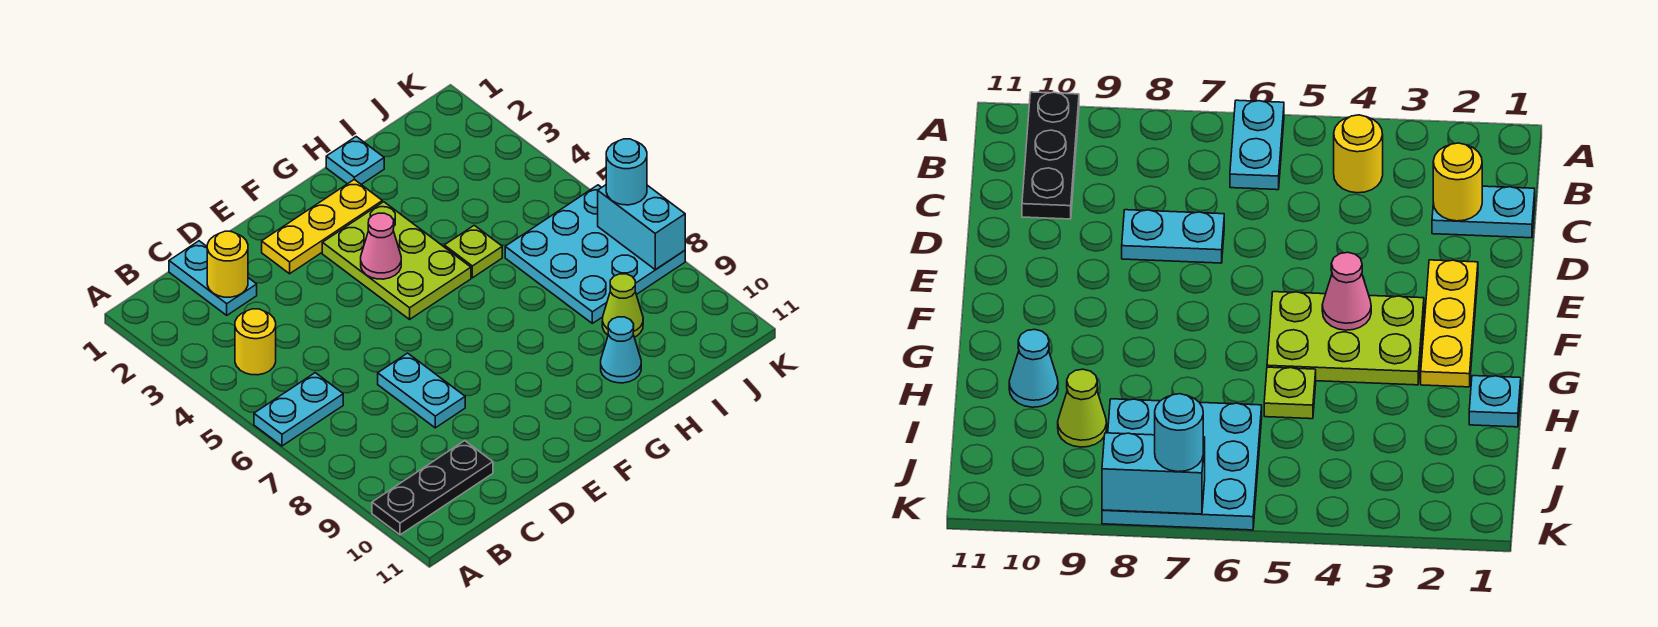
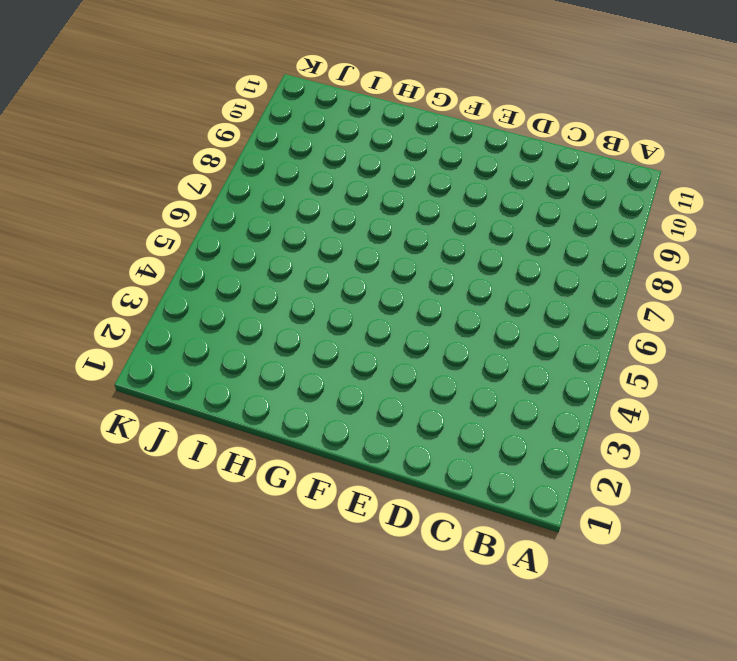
none -> cyan 1x2 plate [254,373,343,446]
none -> black 1x3 plate [372,441,493,535]
none -> yellow 1x1 round brick [235,309,276,375]

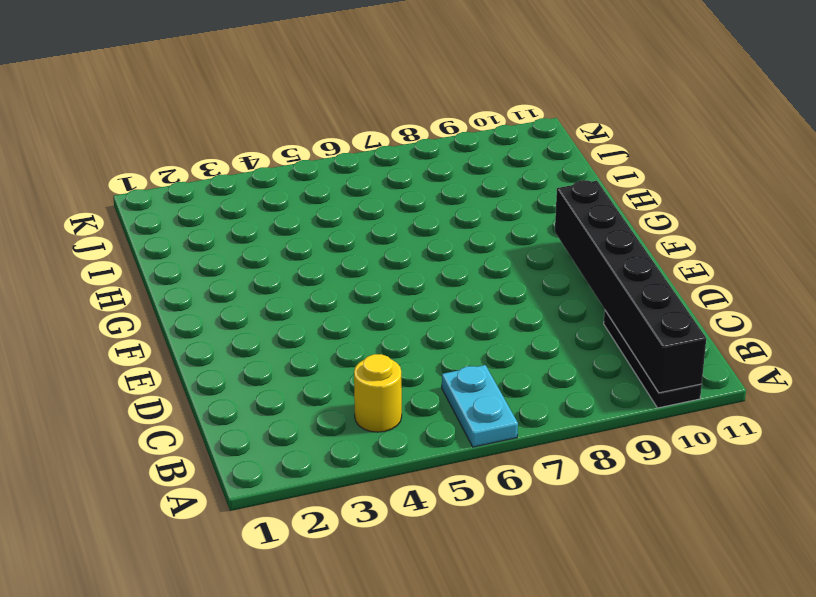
black 1x6 brick [555,180,706,393] -> none
none -> cyan 1x2 plate [169,241,257,315]
none -> cyan 1x2 plate [378,353,465,428]
none -> yellow 1x3 plate [262,180,382,274]

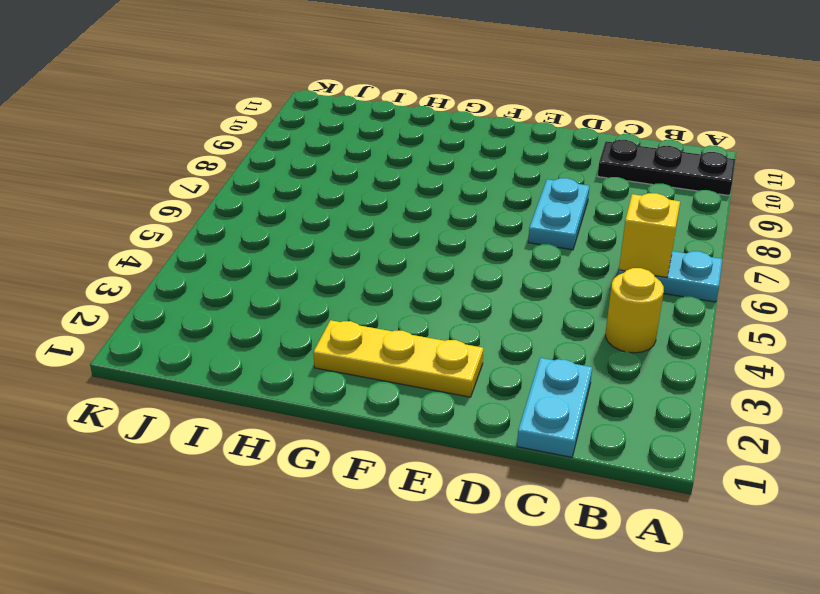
yellow 1x1 brick [619,193,680,278] -> none
none -> lime 2x3 plate [322,202,471,319]
none -> cyan 1x1 plate [326,137,384,185]
none -> lime 1x1 plate [444,225,502,278]

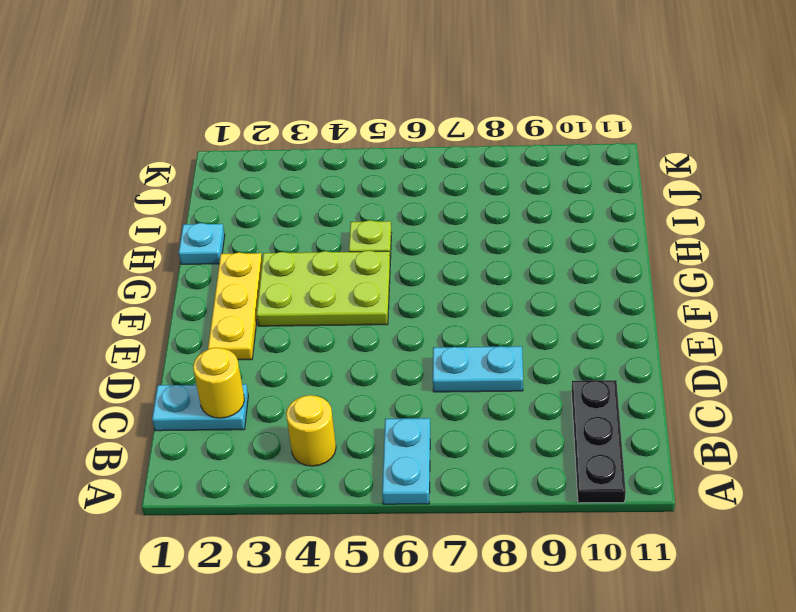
none -> cyan 1x1 cone [601,317,641,383]
none -> cyan 3x3 plate [505,185,685,323]
none -> lime 1x1 cone [602,274,643,337]

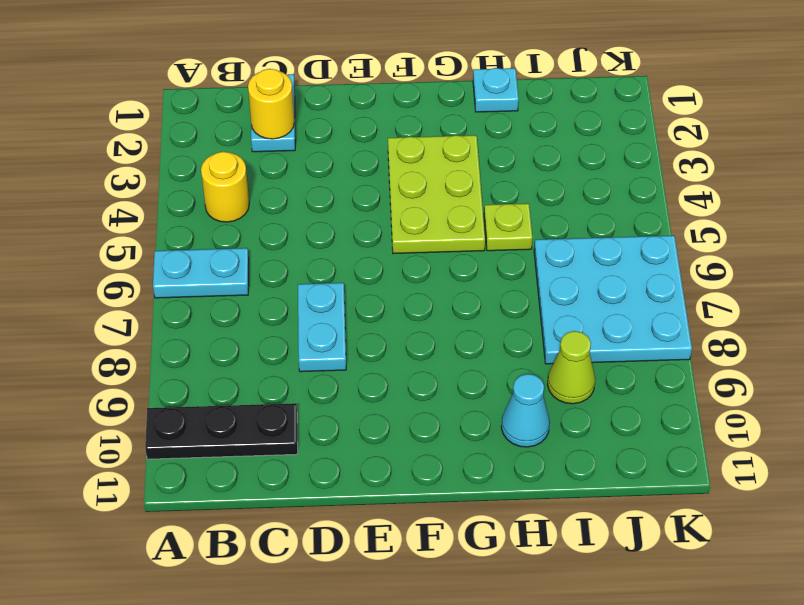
none -> yellow 1x3 plate [262,180,382,274]
none -> pink 1x1 cone [361,213,401,279]
none -> cyan 1x2 brick [598,185,685,270]

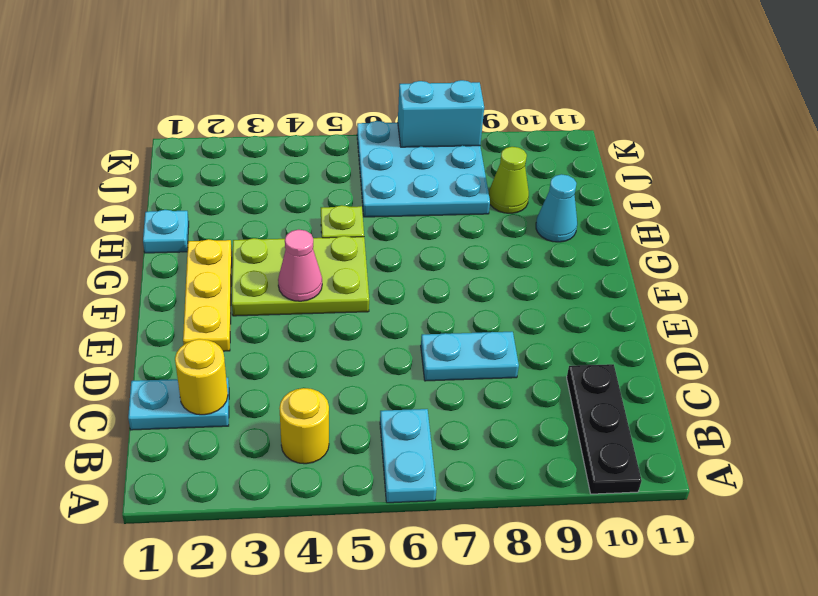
none -> cyan 1x1 round brick [606,139,647,205]

